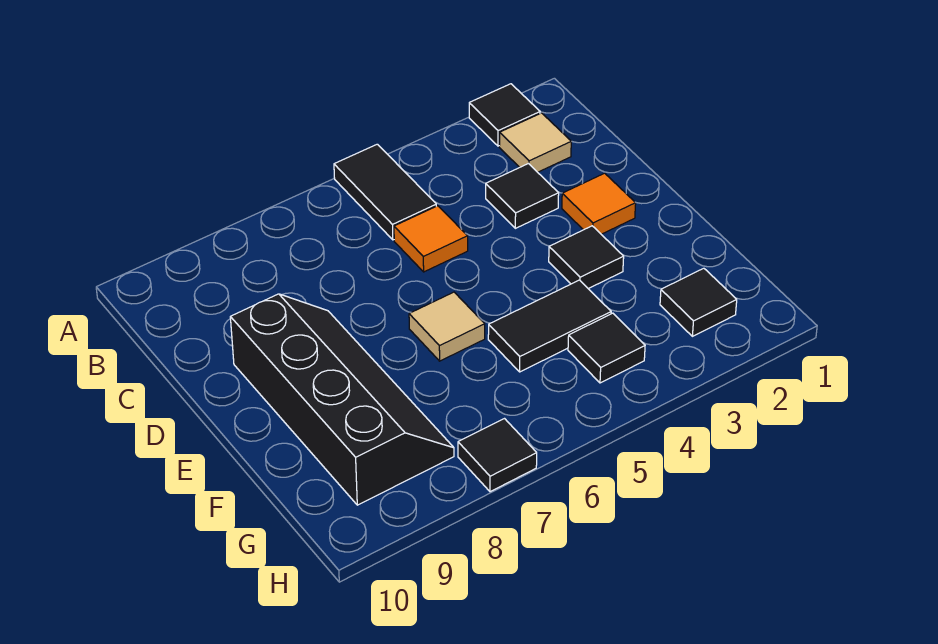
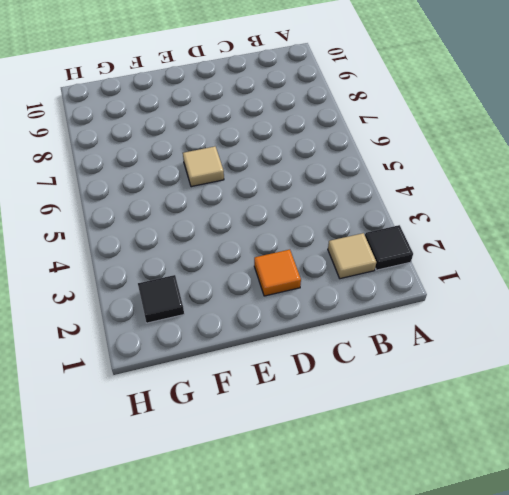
none -> black 1x2 tile [334,144,436,240]
none -> black 1x1 tile [486,164,559,228]
none -> orange 1x1 tile [394,206,468,272]

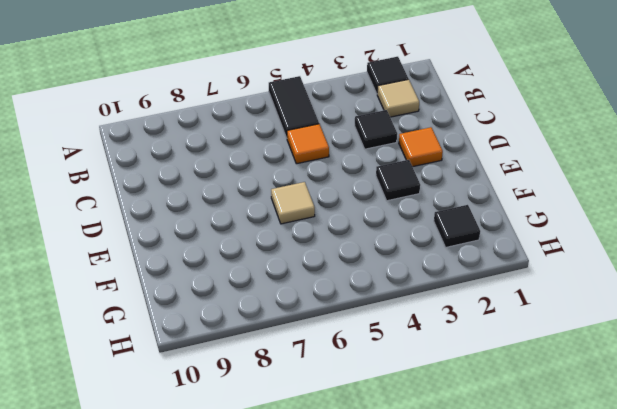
none -> black 2x4 slope [230,294,454,505]
none -> black 1x2 tile [488,280,611,372]
none -> black 1x1 tile [568,313,645,383]

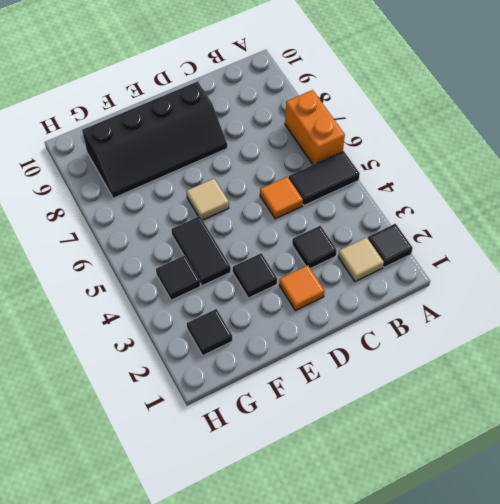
orange 1x2 brick [285,90,345,165] -> none
none -> black 1x1 tile [458,419,537,492]

